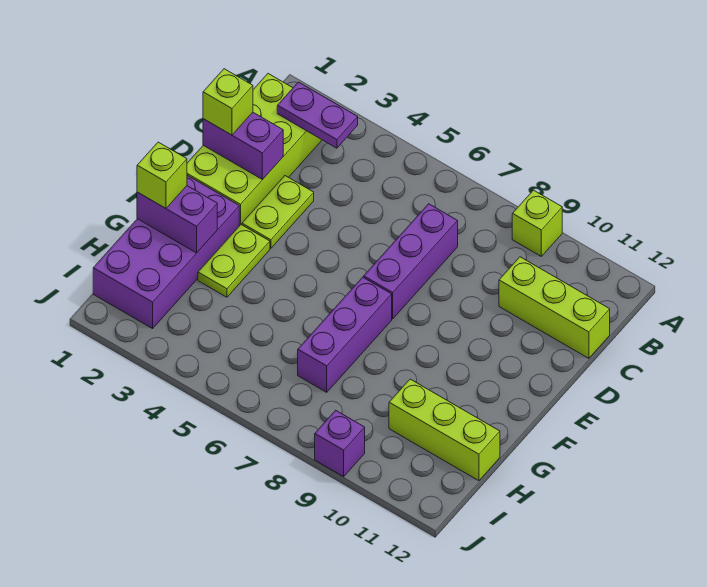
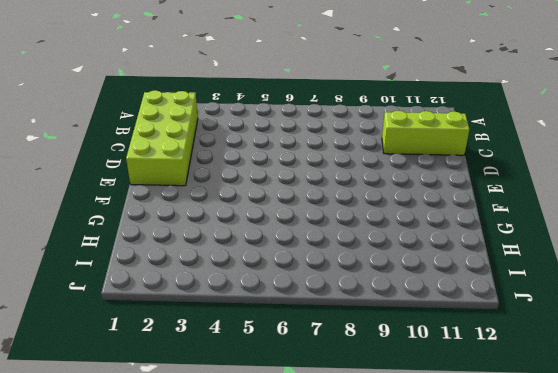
none -> lime 1x1 brick [512,190,562,256]
none -> purple 1x3 brick [364,204,458,319]
none -> lime 1x2 plate [242,176,314,248]

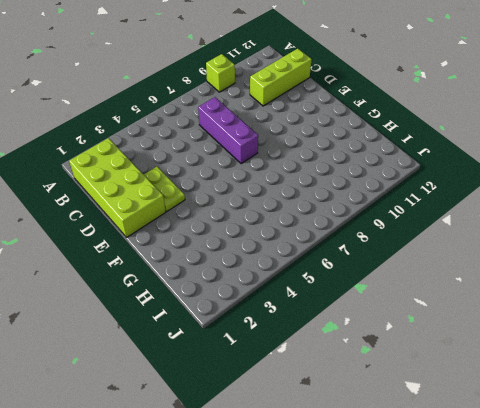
none -> purple 2x4 brick [93,175,239,329]
none -> lime 1x2 plate [198,225,270,297]
none -> purple 1x3 brick [298,277,392,392]

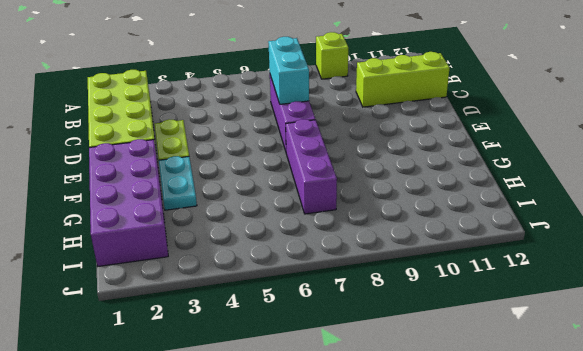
cyan 1x2 brick [268,37,309,104] -> none
cyan 1x2 plate [159,156,197,210] -> lime 1x2 plate [198,225,270,297]
none -> lime 1x3 brick [389,379,500,481]
none -> purple 1x1 brick [315,410,365,477]
none -> purple 1x2 plate [277,82,358,148]

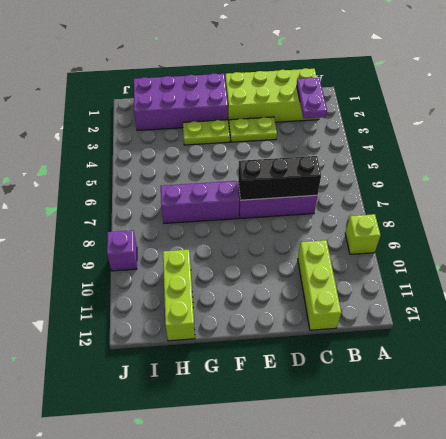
black 1x3 brick [238,156,321,200] -> none
none -> purple 1x2 brick [203,112,283,179]
none -> purple 1x2 brick [137,186,217,253]
none -> lime 1x1 brick [203,69,253,135]

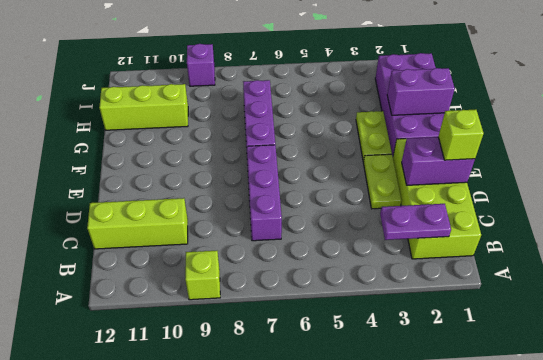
none -> lime 1x1 brick [137,142,187,208]

